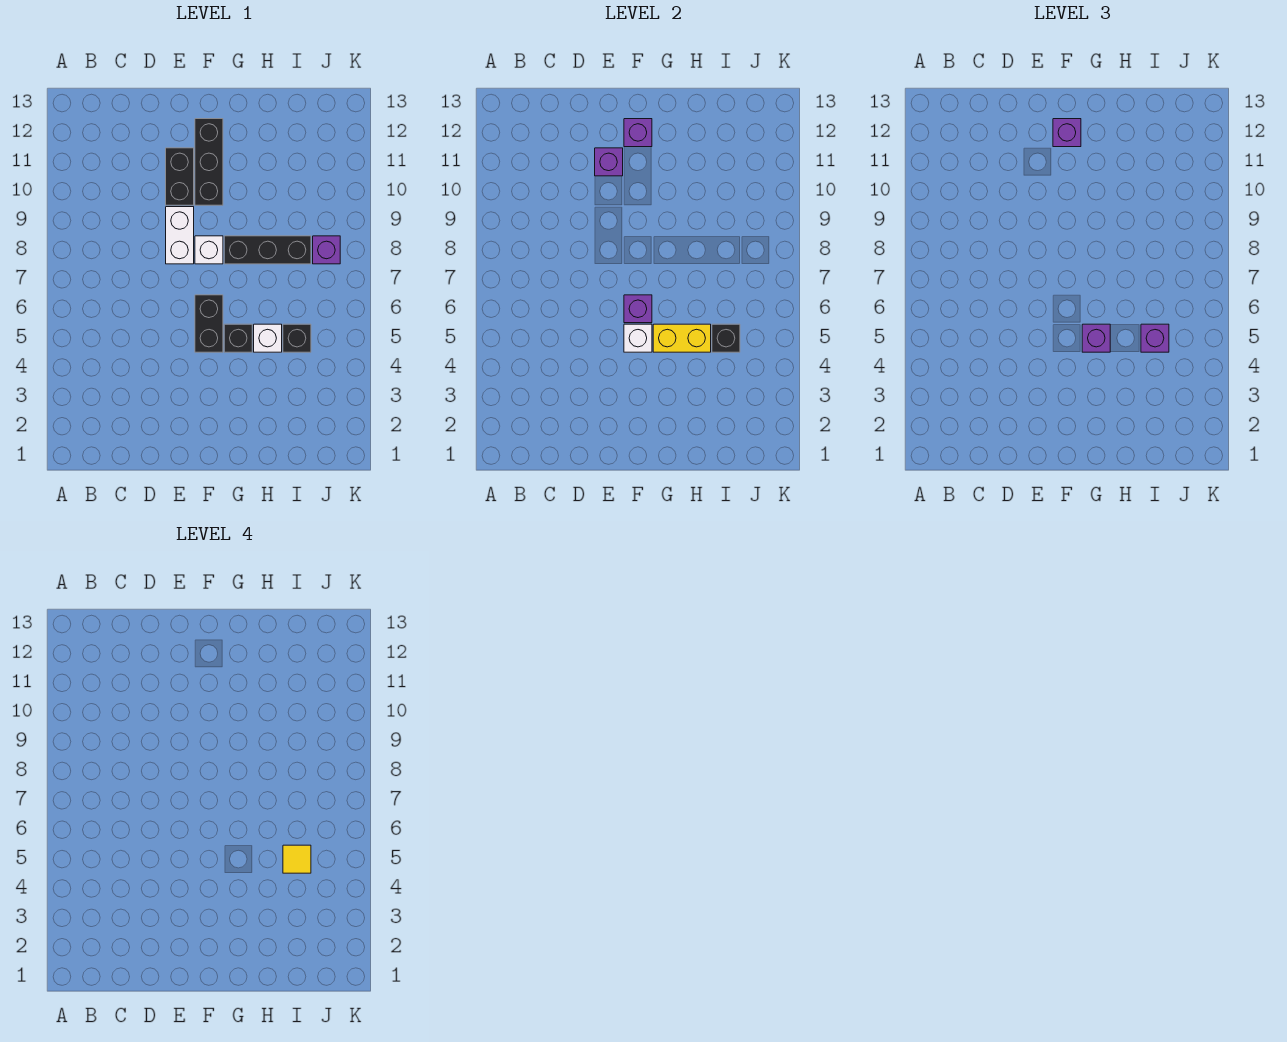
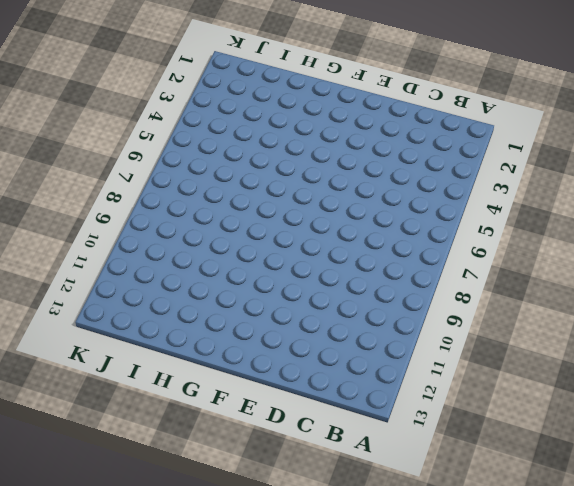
none -> white 1x2 brick [166,207,194,264]
none -> black 1x2 brick [166,148,194,205]
none -> black 1x2 brick [195,295,223,352]

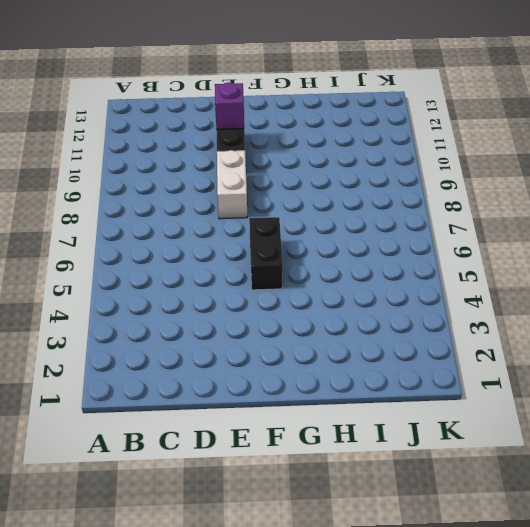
none -> white 1x1 brick [195,236,223,264]
none -> black 1x3 brick [195,119,223,205]
none -> black 1x1 brick [224,324,252,352]

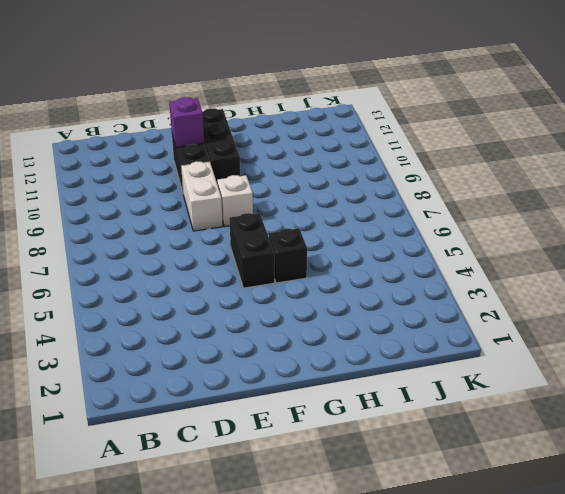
none -> black 1x3 brick [224,236,311,264]
none -> white 1x1 brick [254,324,282,352]
none -> black 1x1 brick [283,324,311,352]

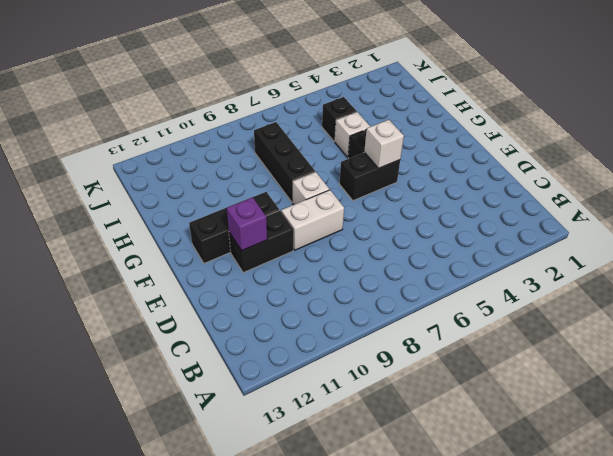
none -> purple 1x1 brick [313,236,340,264]
none -> purple 1x1 brick [624,295,652,323]
none -> purple 1x1 brick [624,119,652,147]

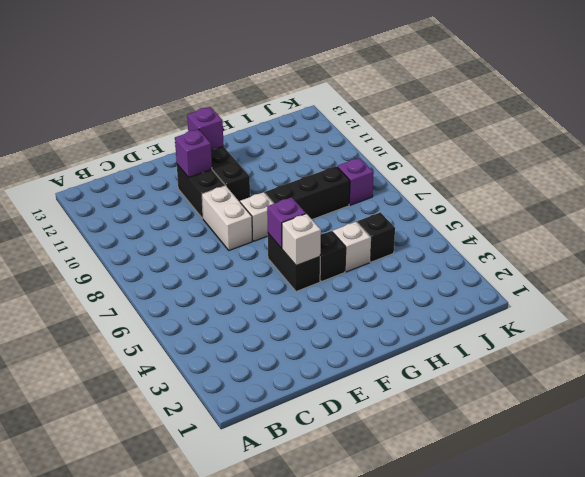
none -> yellow 1x2 brick [653,324,711,352]
none -> black 1x1 brick [712,324,740,352]
none -> purple 1x1 brick [1053,119,1081,147]

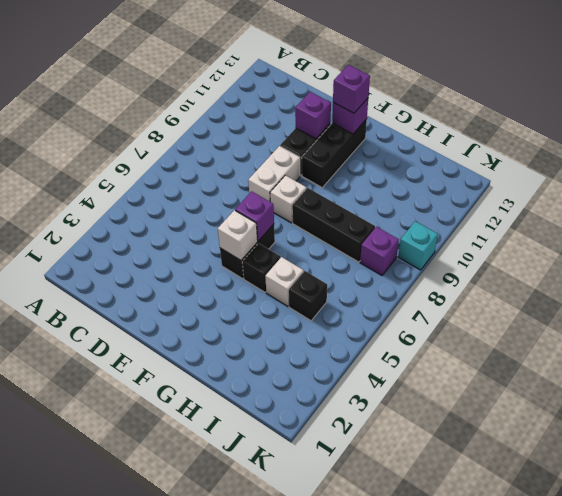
cyan 1x1 brick [398,221,438,270] -> none
none -> yellow 1x2 brick [653,324,711,352]
none -> black 1x1 brick [712,324,740,352]
none -> purple 1x1 brick [1082,324,1110,352]

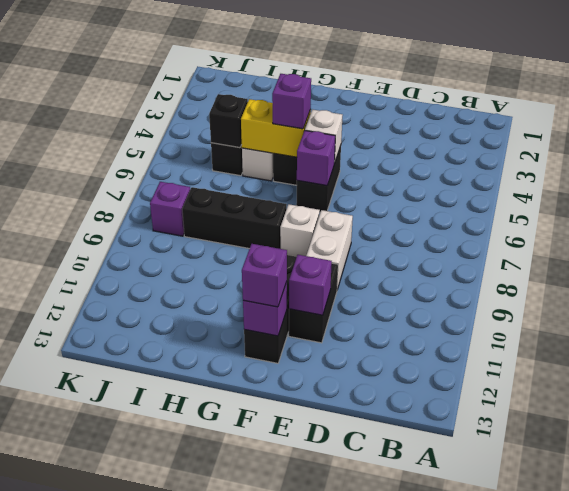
none -> purple 1x1 brick [1141,324,1169,352]
none -> yellow 1x1 tile [283,845,311,873]

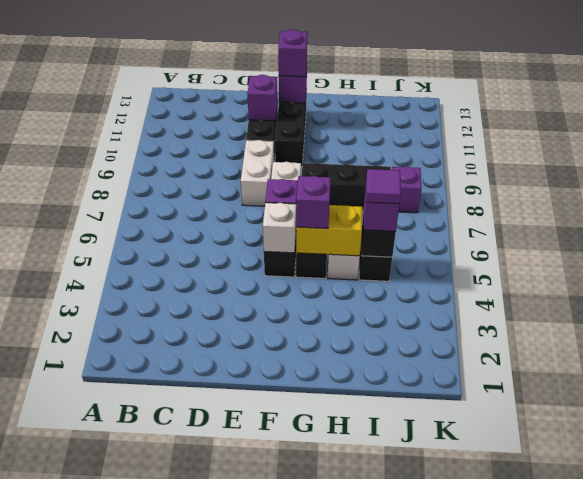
purple 1x1 tile [366,169,401,204] -> yellow 1x1 tile [283,845,311,873]

